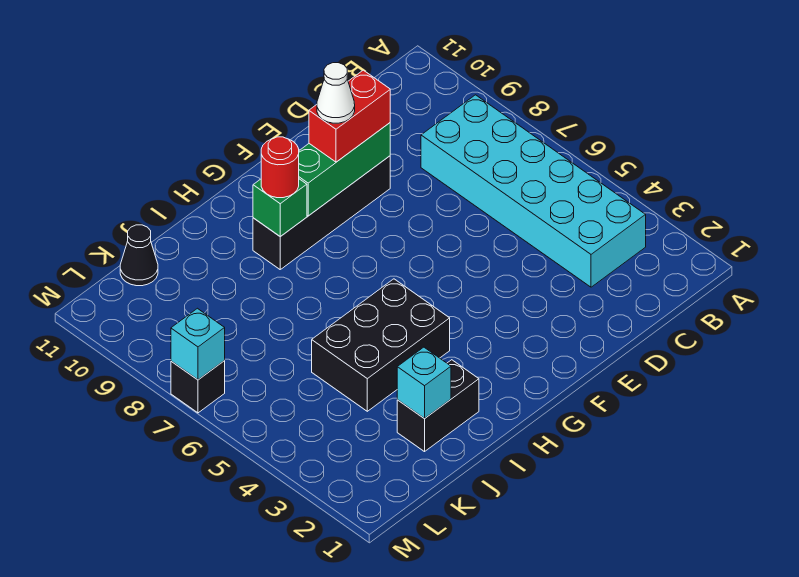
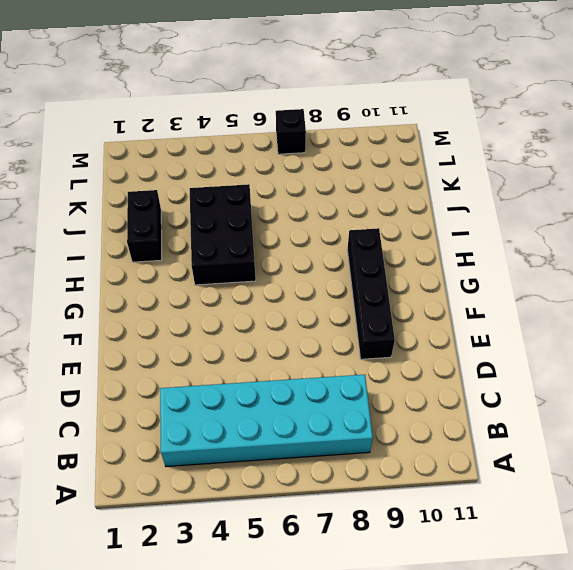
none -> black 1x1 cone [120,225,158,286]
none -> green 1x3 brick [299,123,390,216]
none -> green 1x1 brick [253,179,307,237]

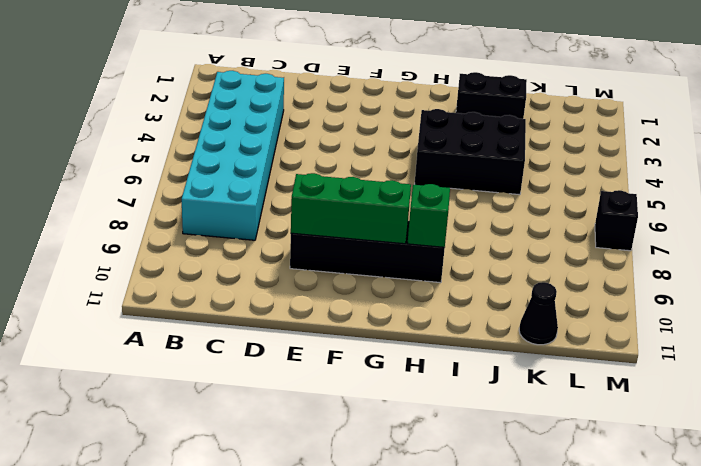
none -> cyan 1x1 brick [397,347,451,419]
none -> cyan 1x1 brick [171,308,225,380]
none -> red 1x2 brick [309,70,390,162]

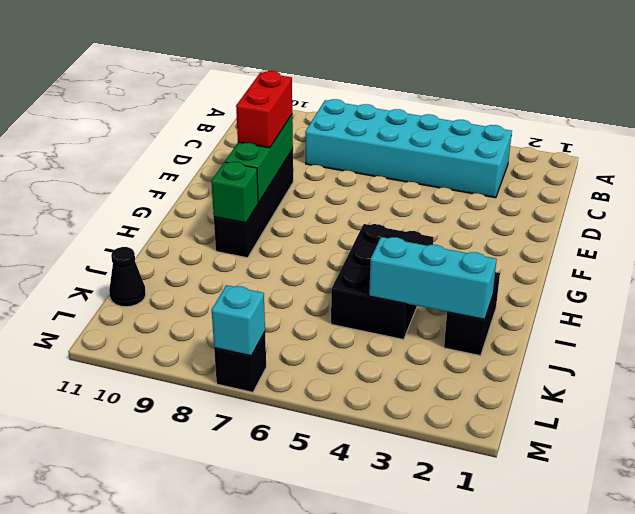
cyan 1x3 brick [369,237,497,319] -> cyan 1x1 brick [397,347,451,419]
none -> red 1x1 round brick [261,137,299,198]
none -> white 1x1 cone [317,63,355,123]

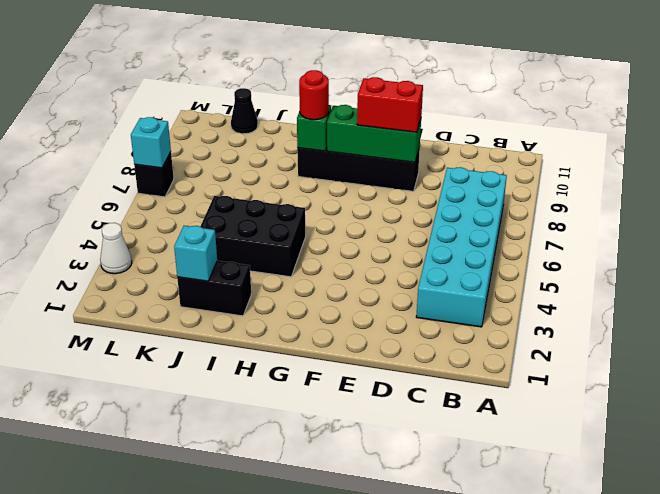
white 1x1 cone [100,223,132,274] -> white 1x1 cone moved to [317,63,355,123]

